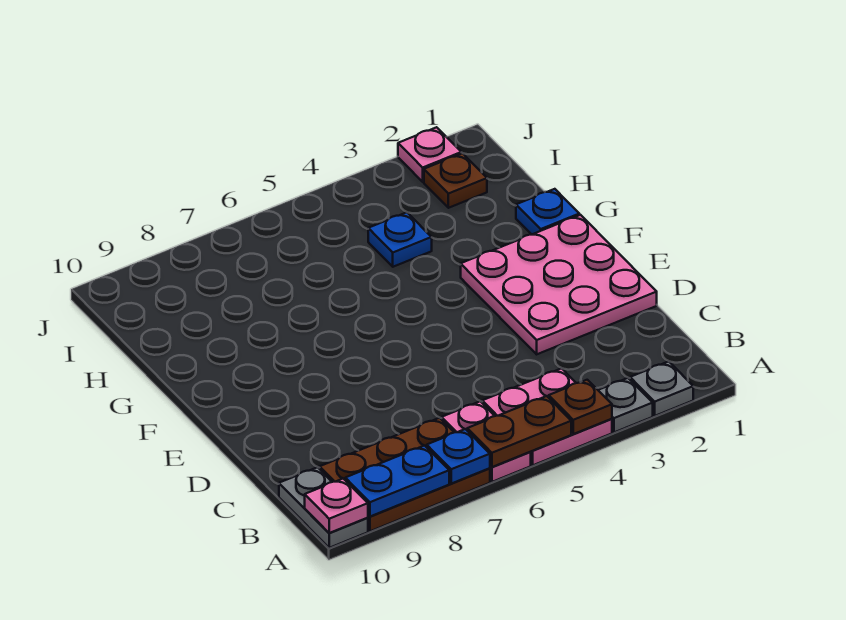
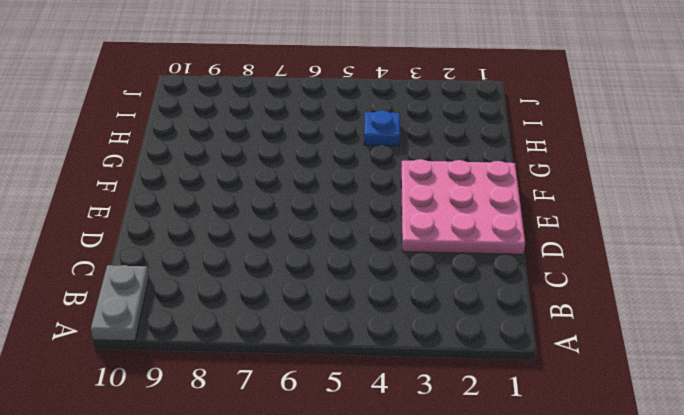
none -> grey 1x1 plate [630,361,693,416]
none -> grey 1x1 plate [598,378,653,432]
none -> pink 2x2 plate [482,368,612,465]

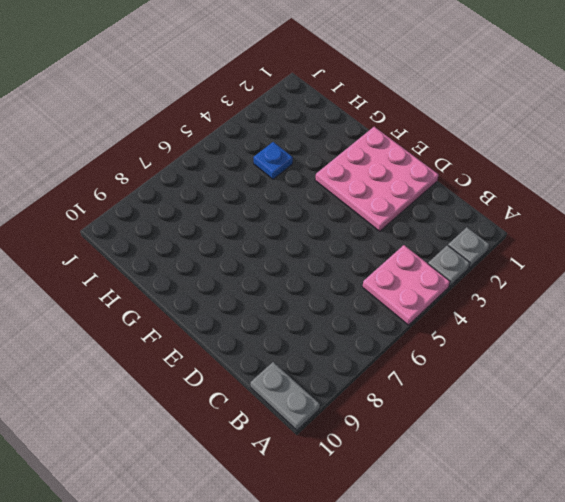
none -> pink 1x2 plate [442,401,531,482]
none -> brown 2x3 plate [320,418,490,531]
none -> blue 1x1 plate [516,189,579,234]

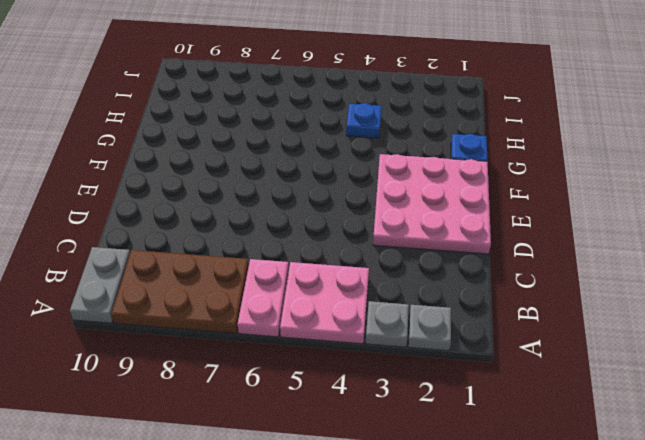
none -> brown 1x1 plate [424,153,487,208]
none -> pink 1x1 plate [398,127,461,182]
none -> brown 1x1 plate [549,380,612,434]

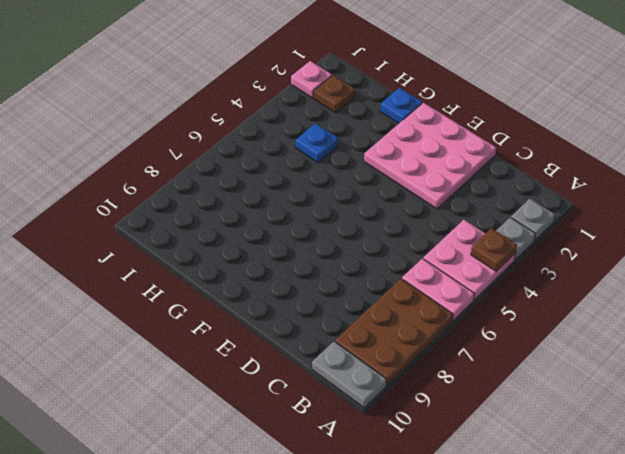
none -> brown 1x2 plate [467,396,571,467]
none -> blue 1x1 plate [427,429,490,484]
none -> blue 1x2 plate [345,446,449,516]

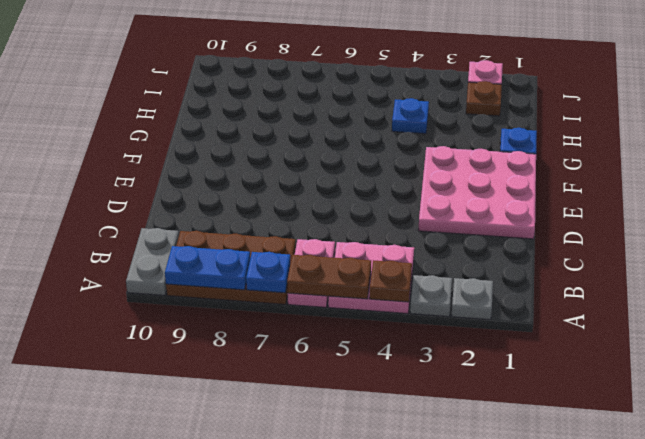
none -> pink 1x1 plate [305,479,368,533]

